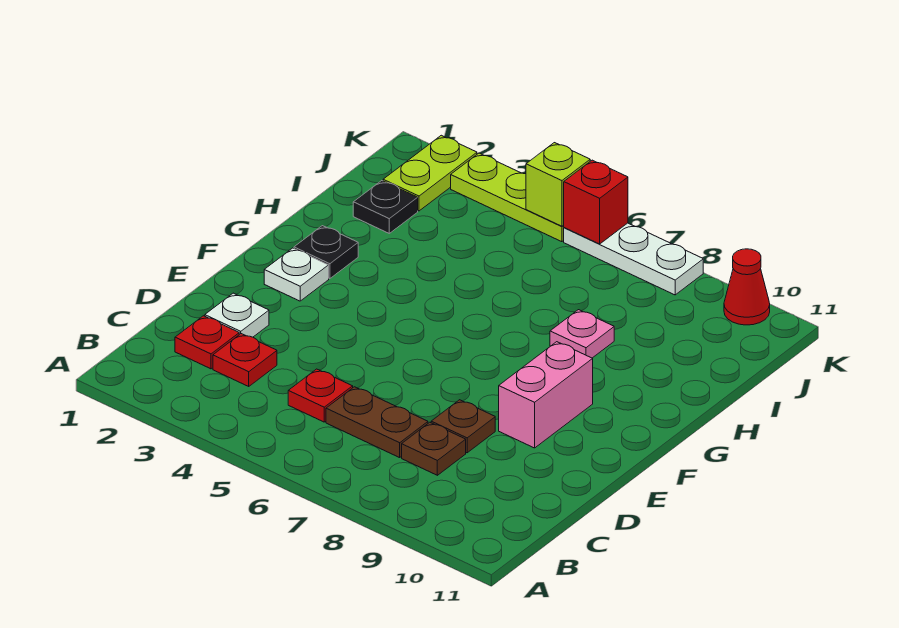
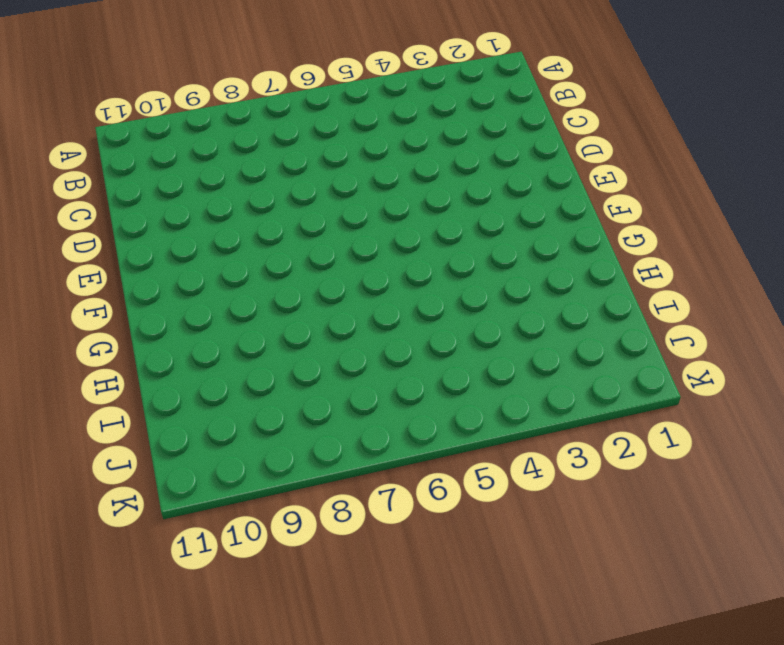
none -> red 1x1 plate [175,316,239,369]
none -> red 1x1 plate [213,334,277,386]
none -> red 1x1 plate [288,369,353,422]

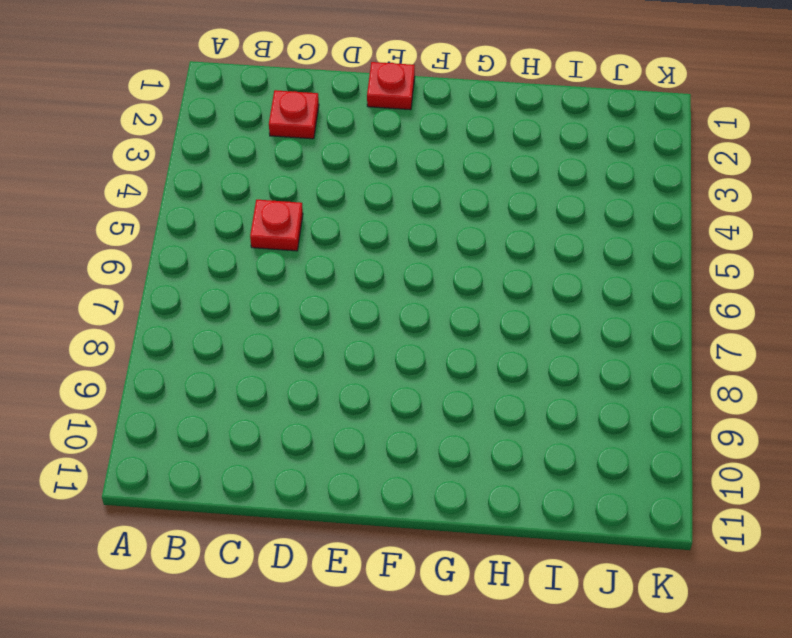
red 1x1 plate [367,62,415,110] -> red 1x1 plate moved to [213,334,277,386]
none -> brown 1x2 plate [326,387,428,458]
none -> brown 1x1 plate [402,422,466,475]
none -> white 1x1 plate [205,293,269,337]

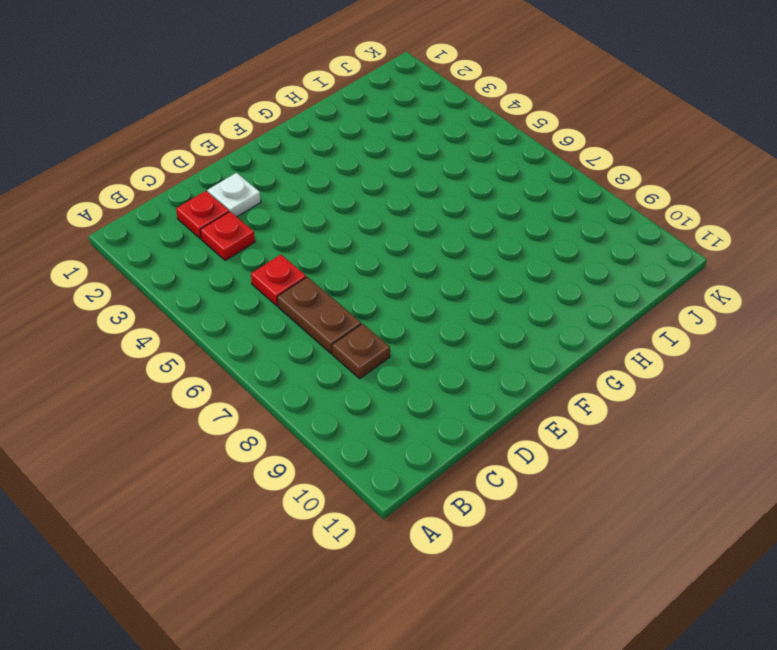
none -> brown 1x1 plate [431,400,495,453]
none -> pink 1x2 brick [499,342,593,448]
none -> white 1x1 plate [264,248,329,301]

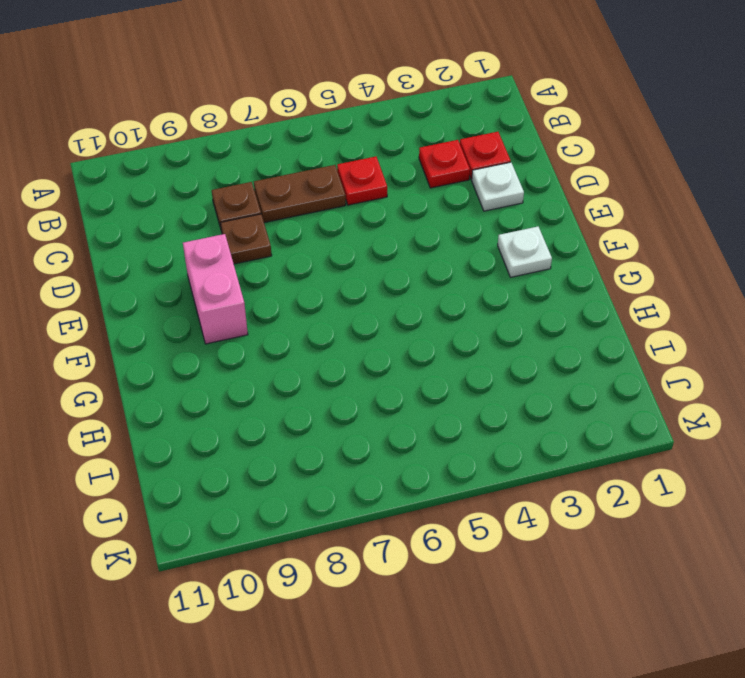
none -> black 1x1 plate [294,226,358,279]
none -> pink 1x1 plate [550,310,614,358]
none -> black 1x1 plate [353,181,418,233]

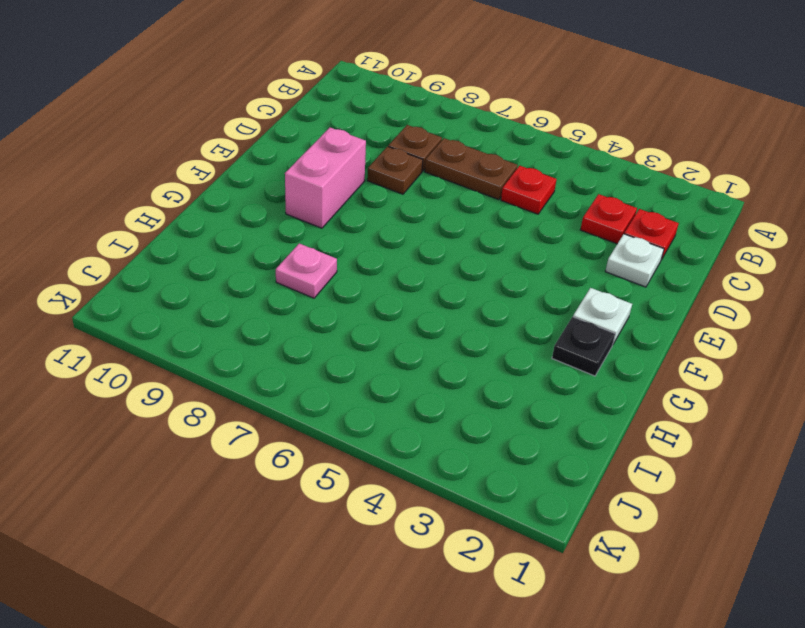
none -> black 1x1 plate [353,181,418,233]
none -> lime 1x2 plate [383,135,477,211]
none -> lime 1x3 plate [451,153,564,242]

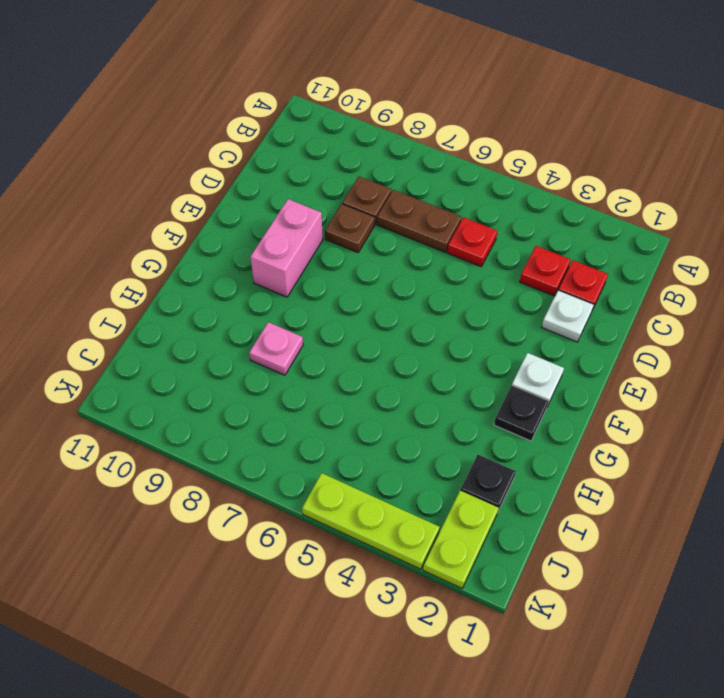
none -> white 1x3 plate [564,223,703,295]
none -> red 1x1 cone [724,249,770,325]
none -> lime 1x1 brick [526,143,590,226]

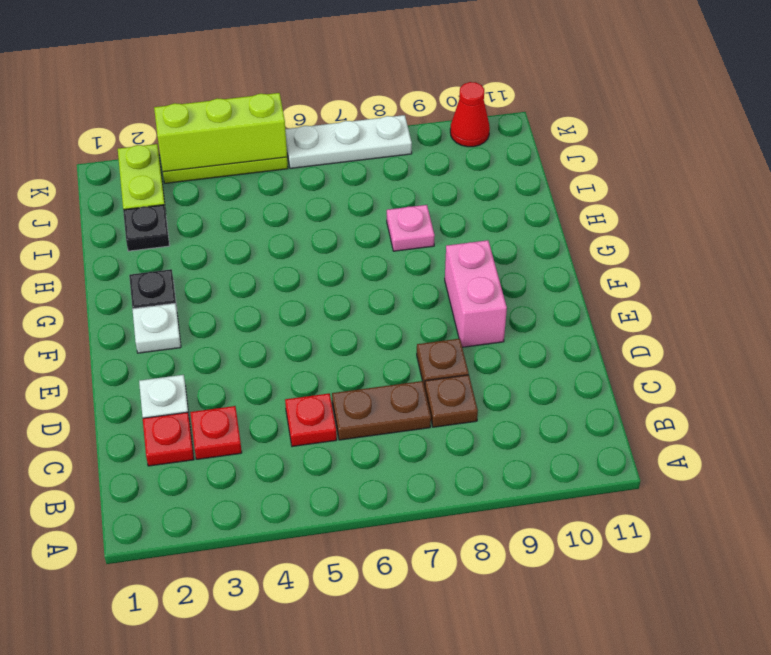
lime 1x3 brick [154,93,287,172] -> lime 1x1 brick [526,143,590,226]
none -> red 1x1 brick [563,160,628,244]

